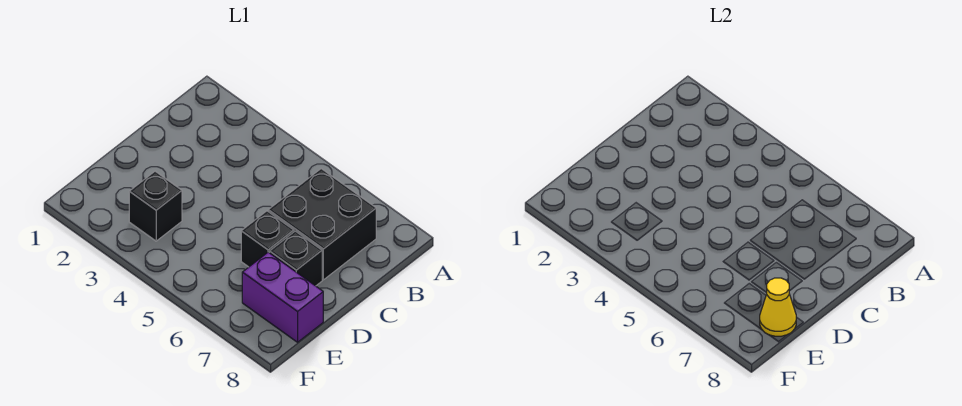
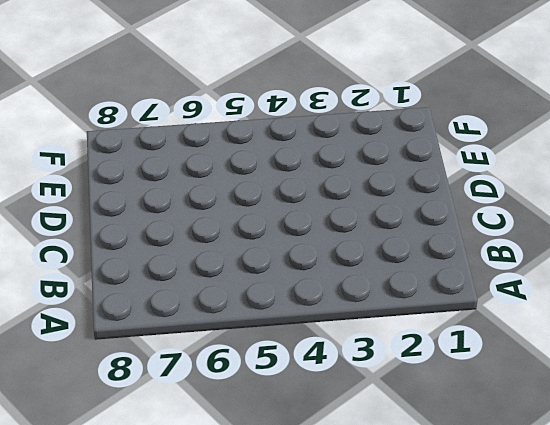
none -> black 2x2 brick [268,169,376,280]
none -> black 1x1 brick [241,211,294,267]

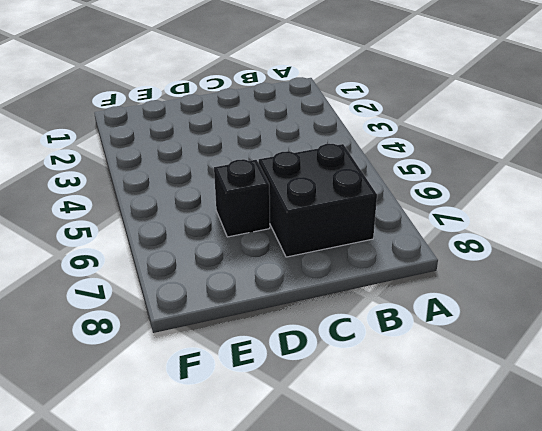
none -> black 1x1 brick [269,231,322,286]
none -> black 1x1 brick [129,171,182,241]

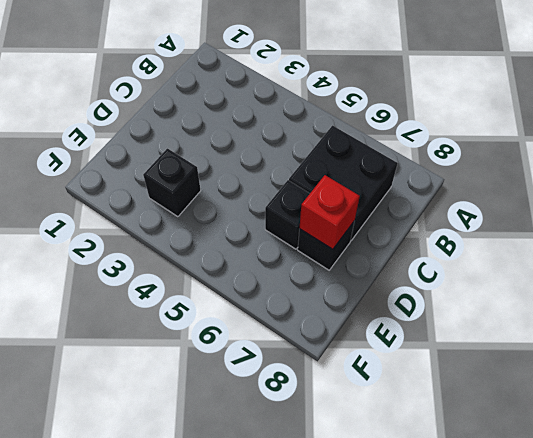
red 1x1 brick [299,175,360,249] -> none
none -> purple 1x2 brick [242,252,323,342]
none -> yellow 1x1 cone [760,278,796,336]

